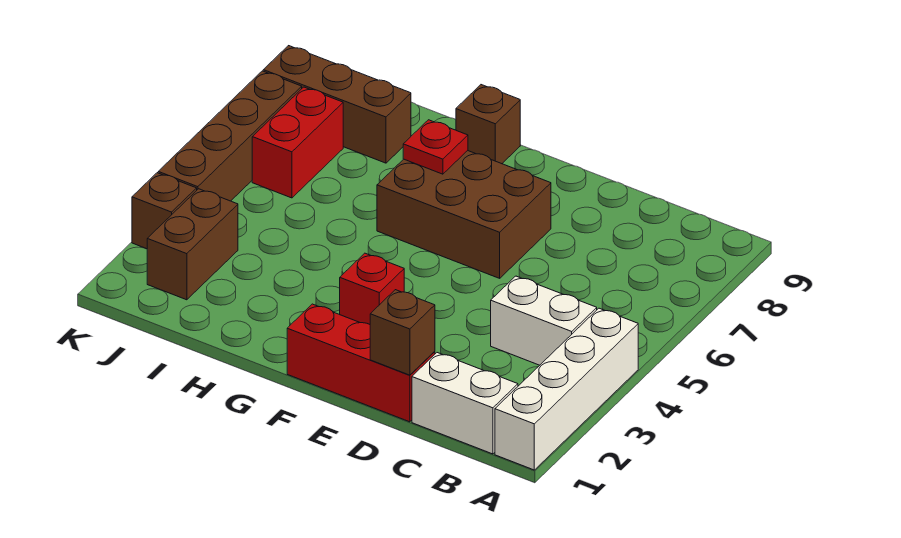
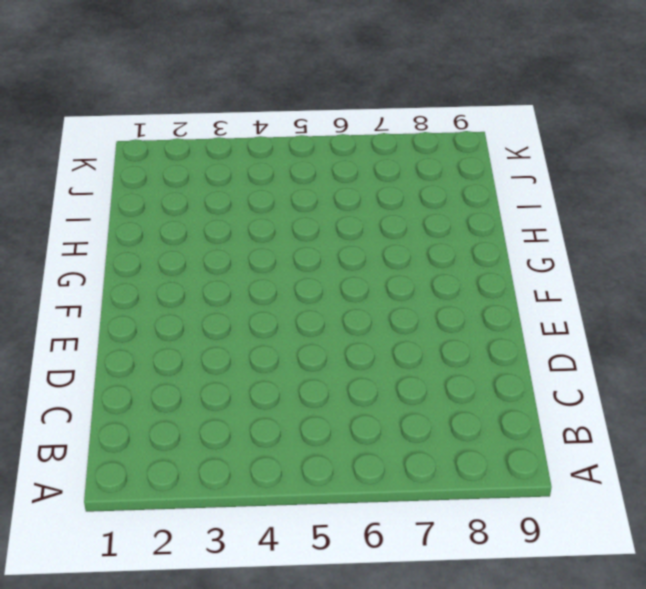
none -> white 1x4 brick [495,308,638,470]
none -> white 1x2 brick [412,353,518,454]
none -> white 1x2 brick [491,276,597,365]

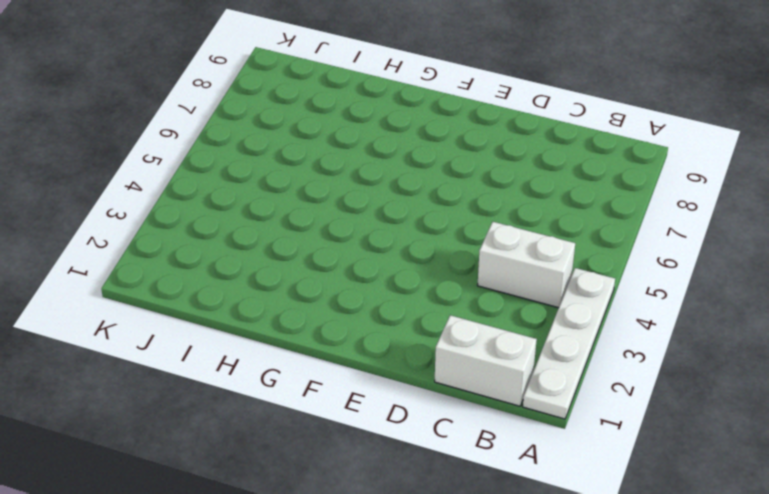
white 1x4 plate [523,268,615,419] -> white 1x4 brick [495,308,638,470]
none -> red 1x3 brick [287,304,435,422]
none -> brown 2x3 brick [377,151,551,278]
none -> red 1x1 brick [340,253,404,324]

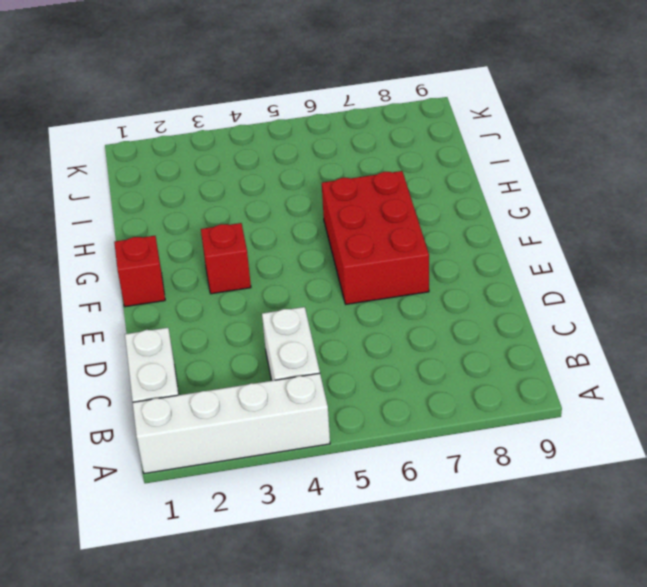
red 2x3 brick [322,171,429,304] -> brown 2x3 brick [377,151,551,278]
red 1x1 brick [114,236,165,307] -> red 1x3 brick [287,304,435,422]
none -> brown 1x1 brick [456,85,520,164]
none -> brown 1x3 brick [263,46,411,163]
none -> brown 1x2 brick [147,189,238,300]

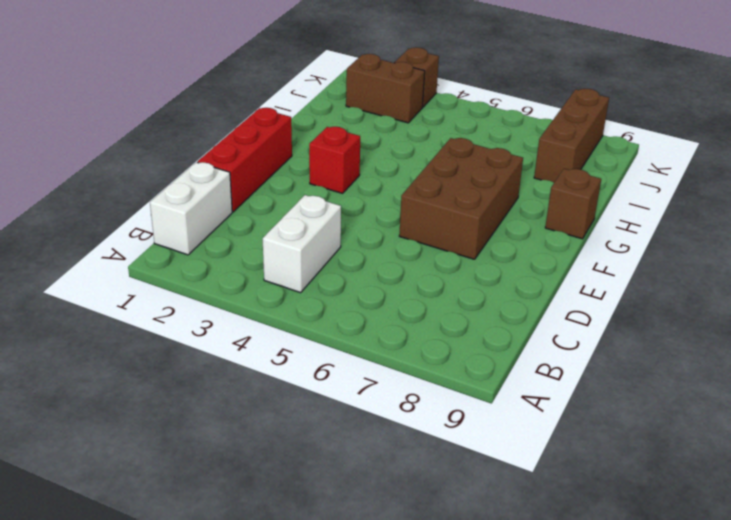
none -> white 1x4 brick [495,308,638,470]
none -> red 1x2 brick [252,87,343,198]
none -> brown 1x4 brick [158,71,302,201]

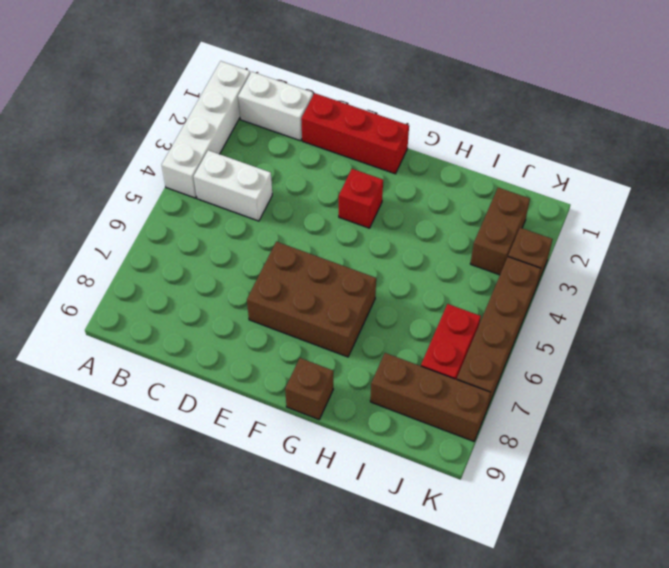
none -> brown 1x1 brick [370,290,435,375]
none -> red 1x1 plate [403,120,468,174]

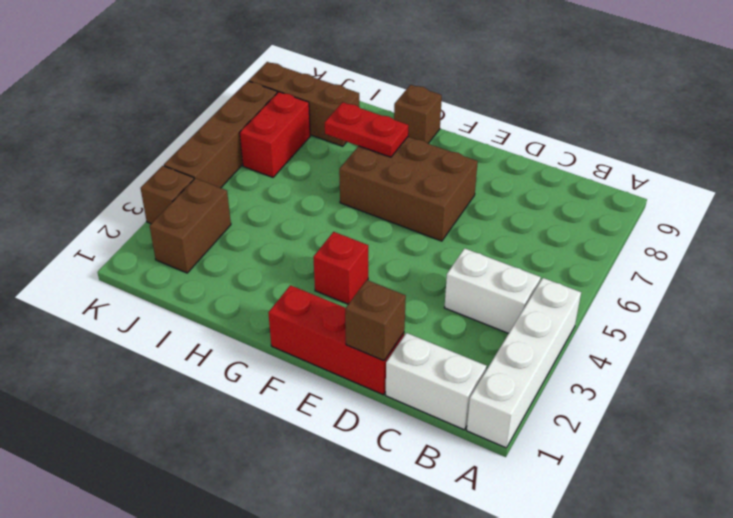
red 1x2 plate [325,102,408,157] -> red 1x1 plate [403,120,468,174]

